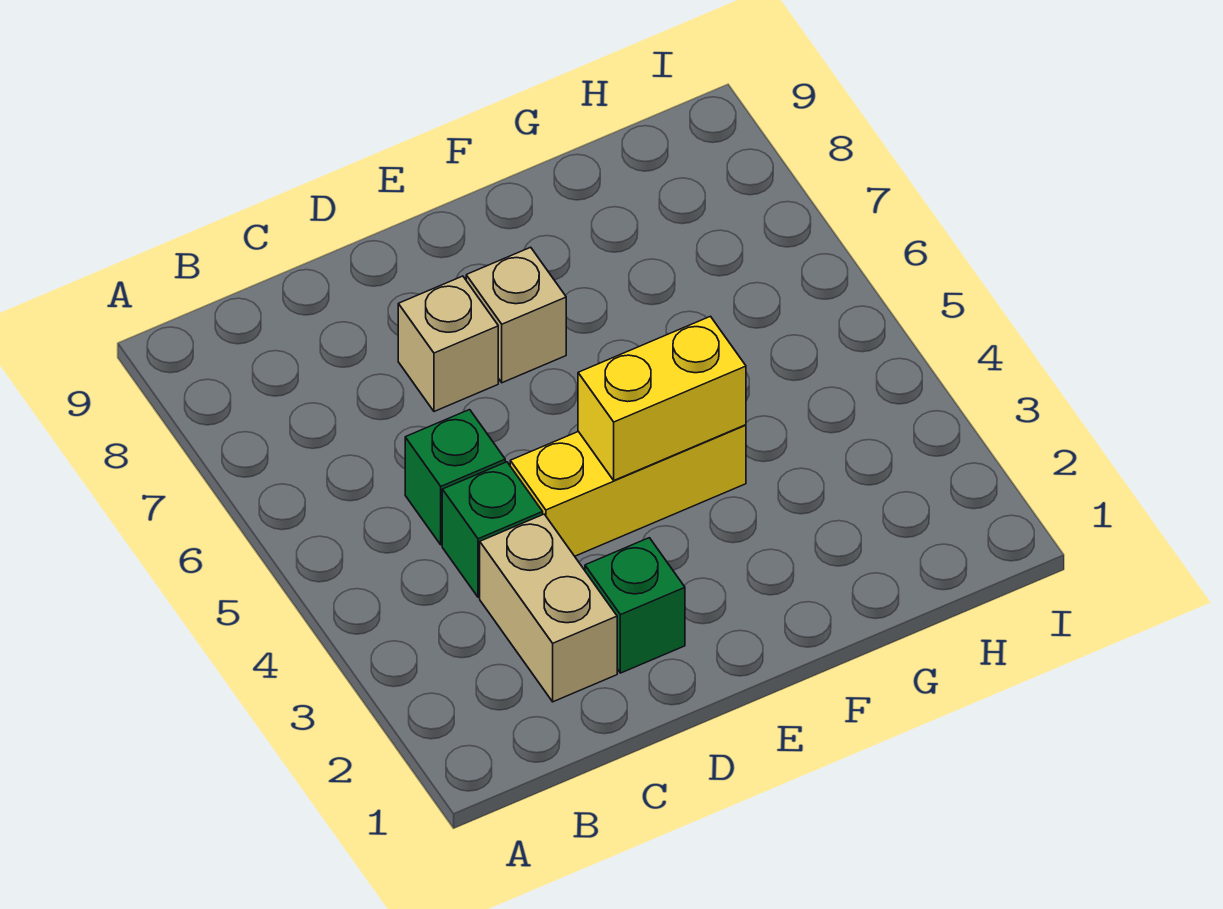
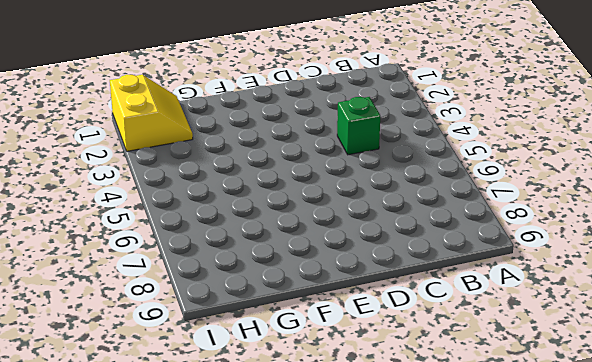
yellow 2x2 slope [110,75,193,151] -> none
none -> tan 1x2 brick [480,514,617,702]
none -> green 1x1 brick [405,410,505,545]

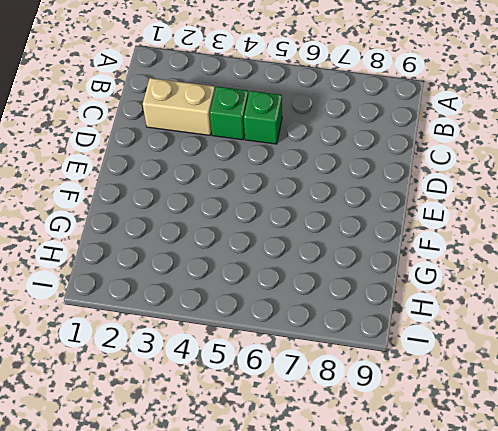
none -> green 1x1 brick [585,538,685,673]
none -> yellow 1x3 brick [510,425,746,556]

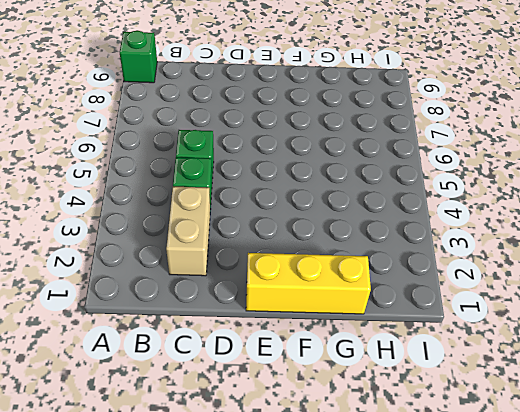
green 1x1 brick [120,31,157,83] -> green 1x1 brick moved to [585,538,685,673]
yellow 1x3 brick [246,253,371,314] -> yellow 1x3 brick moved to [510,425,746,556]
none -> tan 1x1 brick [398,276,498,411]
none -> tan 1x1 brick [466,247,566,383]

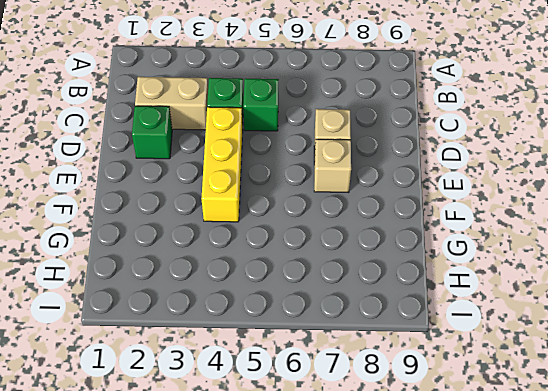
none -> yellow 1x2 brick [578,316,746,480]

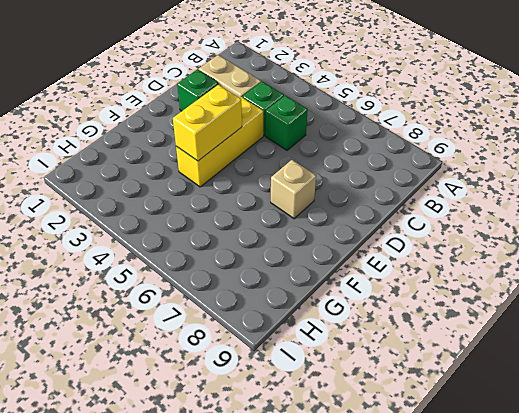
none -> tan 1x1 brick [398,276,498,411]

